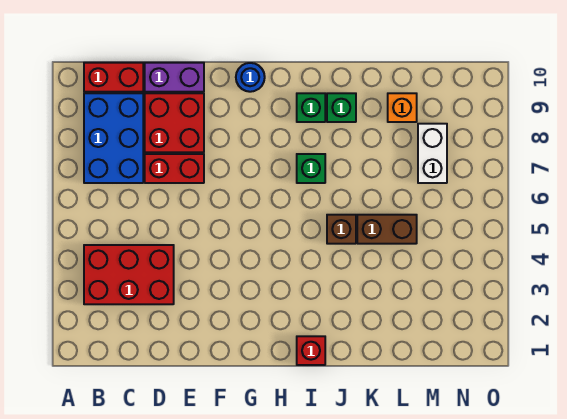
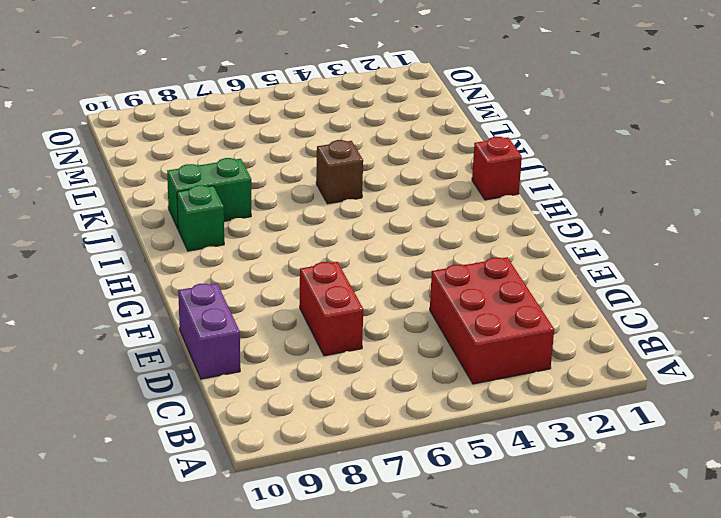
green 1x2 brick [167,158,251,228] -> green 1x1 brick [327,93,356,122]
none -> blue 2x3 brick [84,93,143,183]
none -> red 1x2 brick [84,63,143,92]
none -> red 2x2 brick [145,93,204,152]

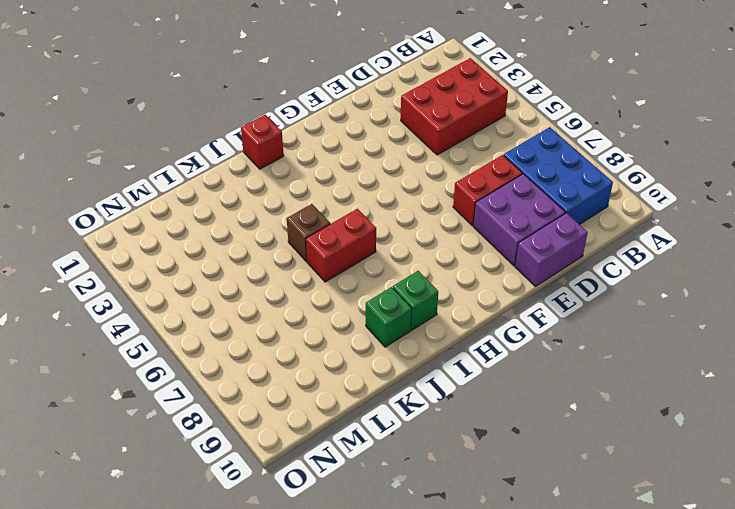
purple 2x2 brick [473,174,565,266] -> red 2x2 brick [145,93,204,152]
red 1x2 brick [306,209,376,282] -> red 1x2 brick moved to [84,63,143,92]
none -> blue 1x1 round brick [236,63,265,92]
none -> green 1x1 brick [297,154,325,183]
none -> brown 1x2 brick [357,215,417,244]

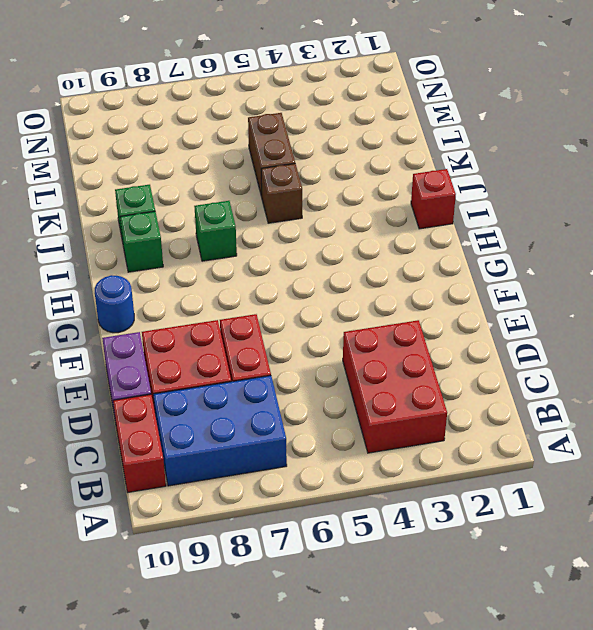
none -> orange 1x1 brick [388,93,417,122]
none -> white 1x2 brick [418,124,447,183]

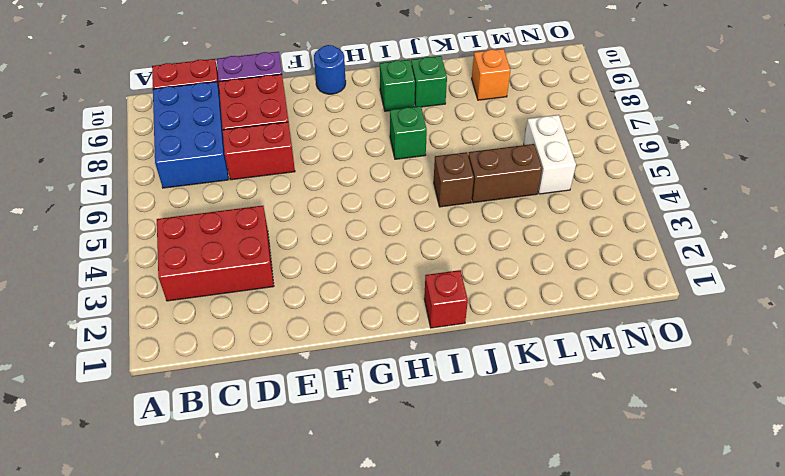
white 1x2 brick [524,115,576,194] -> white 1x2 brick moved to [418,124,447,183]

